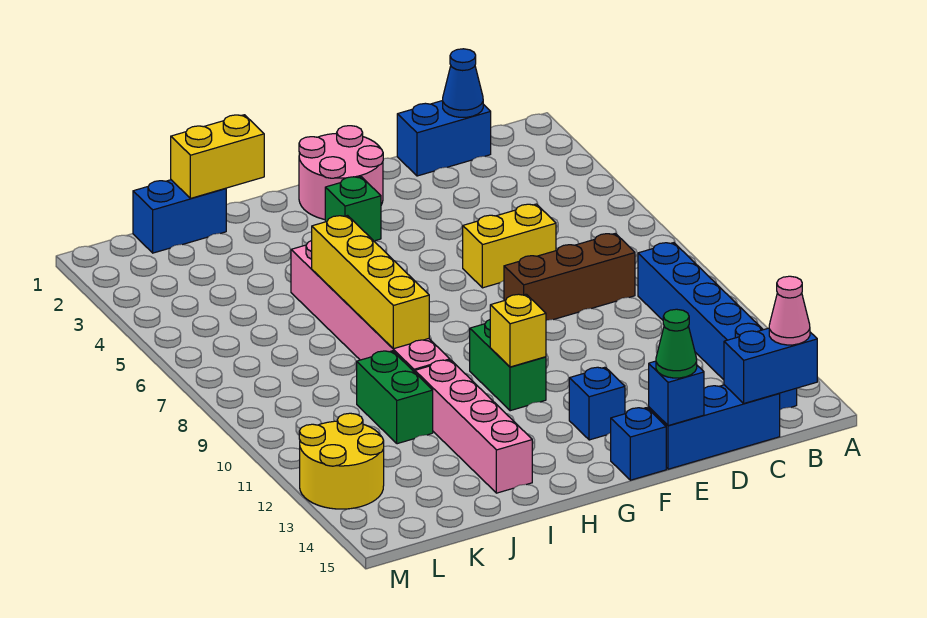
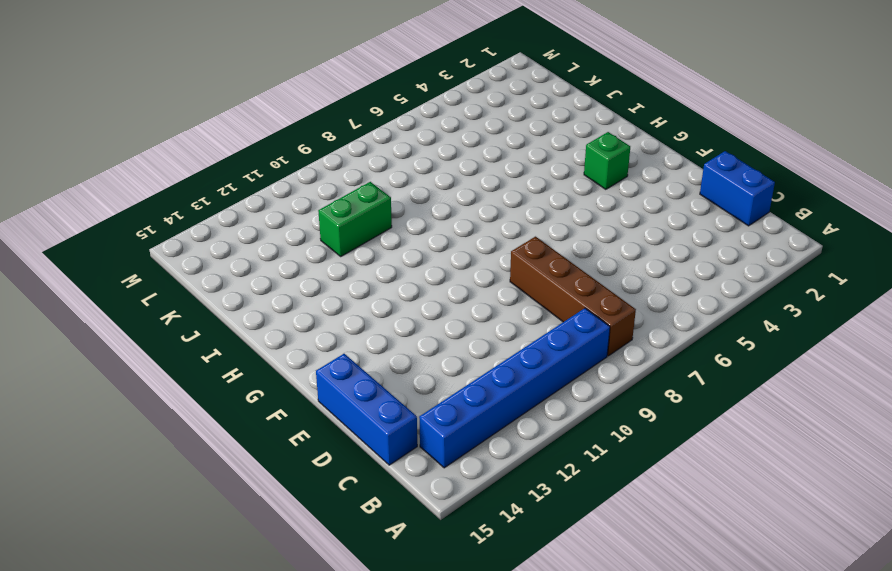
brown 1x4 brick [510,237,636,356] -> brown 1x3 brick [504,233,635,320]
none -> yellow 1x2 brick [463,204,556,288]
none -> pink 2x2 round brick [299,126,383,219]
none -> blue 1x1 brick [569,367,625,440]

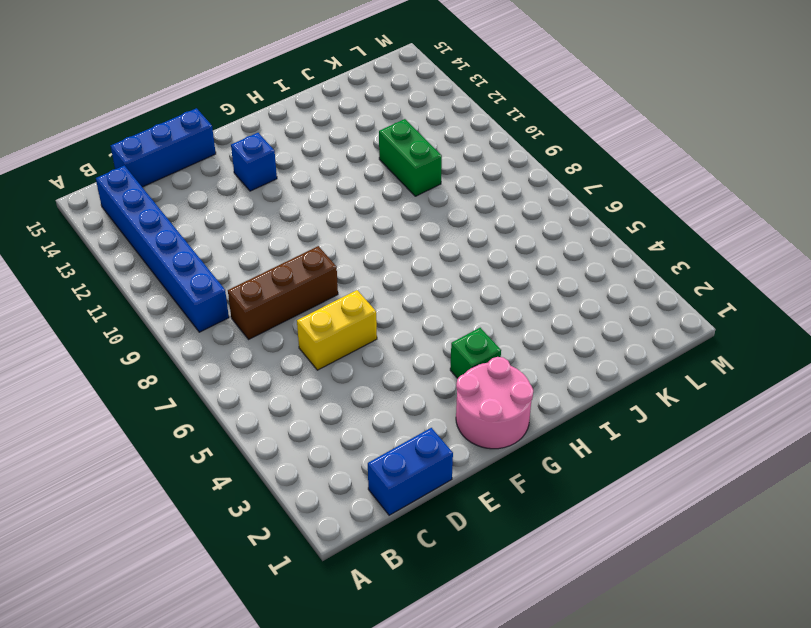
none -> blue 1x1 brick [611,408,666,480]
none -> green 1x2 brick [470,320,546,411]
none -> pink 1x6 brick [291,241,450,372]

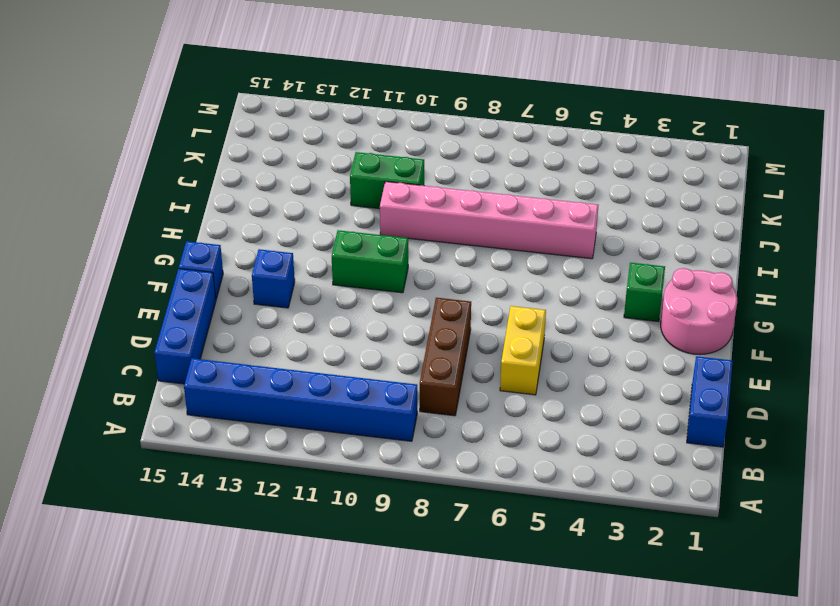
none -> pink 1x4 brick [415,360,532,493]
none -> blue 1x2 brick [133,180,226,253]
none -> yellow 2x2 round brick [299,413,384,509]

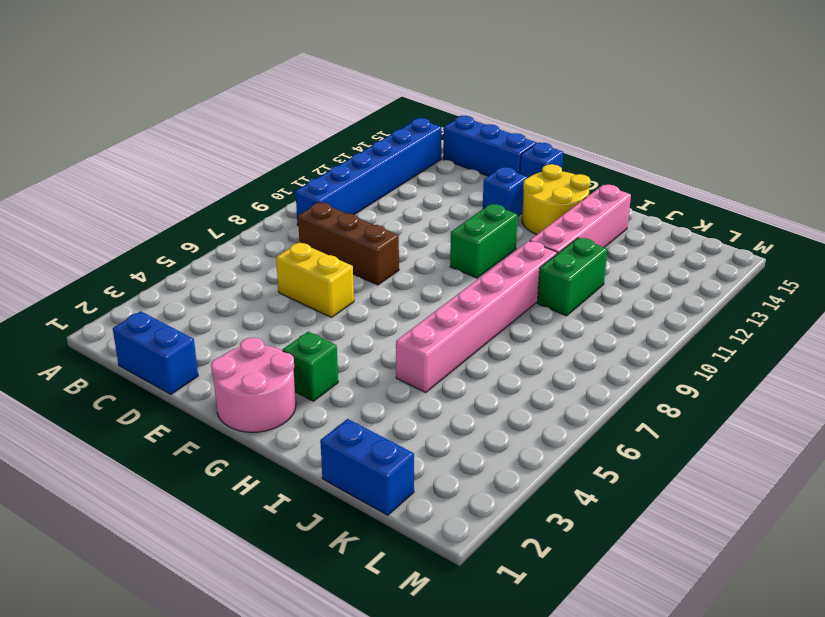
yellow 2x2 round brick [522,164,590,234] -> yellow 2x2 round brick moved to [299,413,384,509]
none -> blue 1x2 brick [724,328,817,403]
none -> blue 1x1 cone [443,49,483,117]
none -> blue 1x1 brick [649,361,704,426]

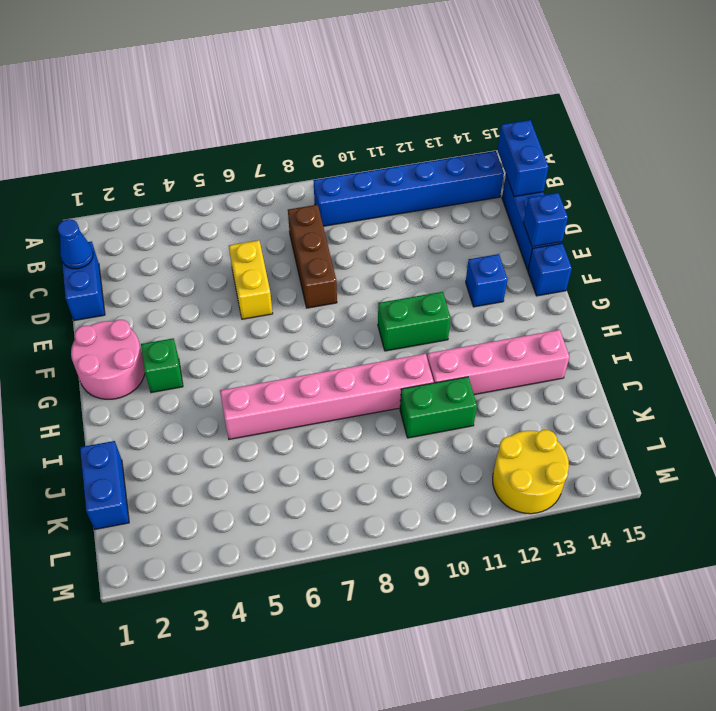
none -> yellow 1x1 brick [490,294,546,367]
none -> yellow 1x2 brick [171,115,264,198]
none -> yellow 1x4 brick [312,216,429,349]

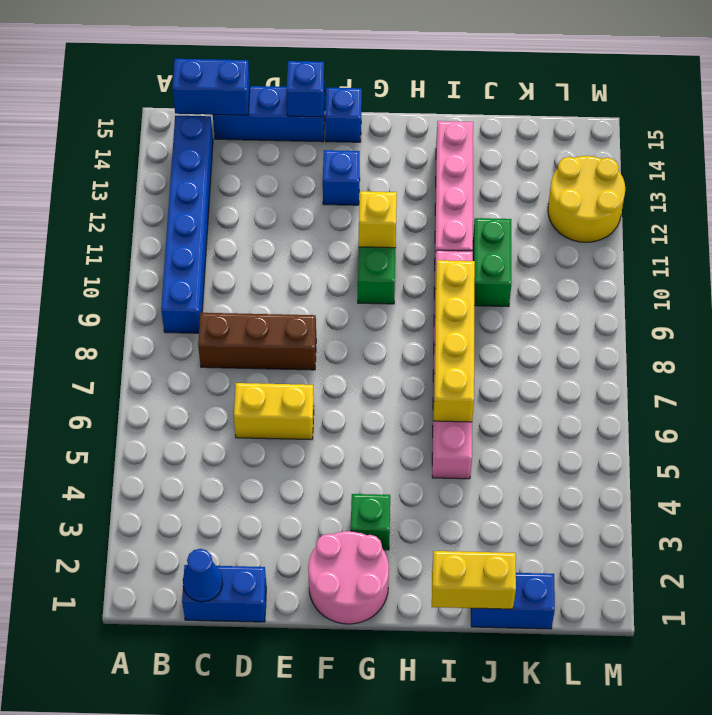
none -> pink 1x1 cone [769,276,810,345]
none -> green 1x1 cone [656,309,697,378]

